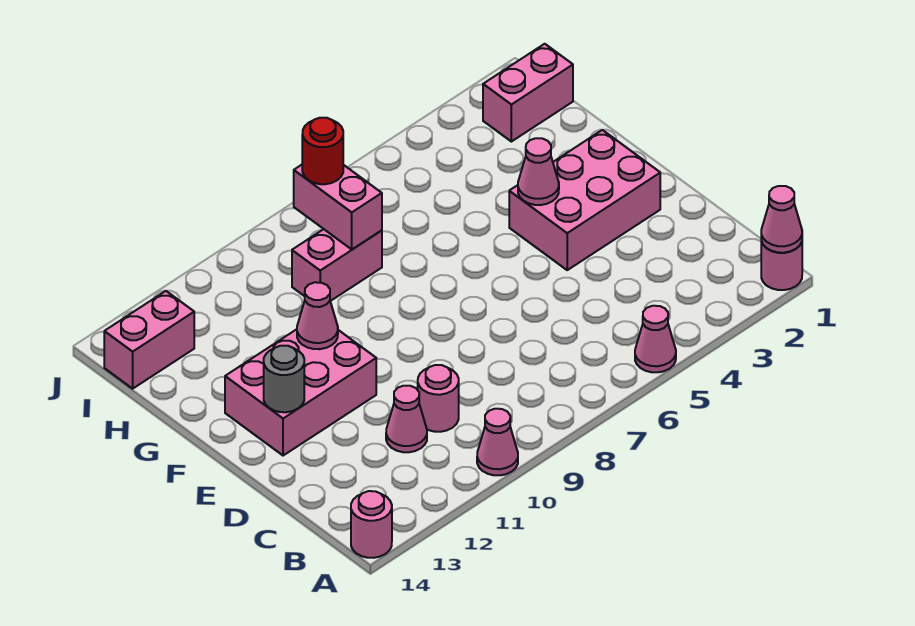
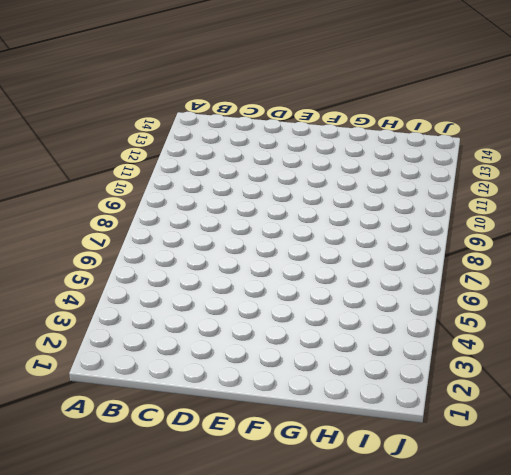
none -> pink 1x1 round brick [761,241,802,290]
none -> pink 1x1 cone [635,306,676,372]
none -> pink 1x1 cone [477,409,518,475]

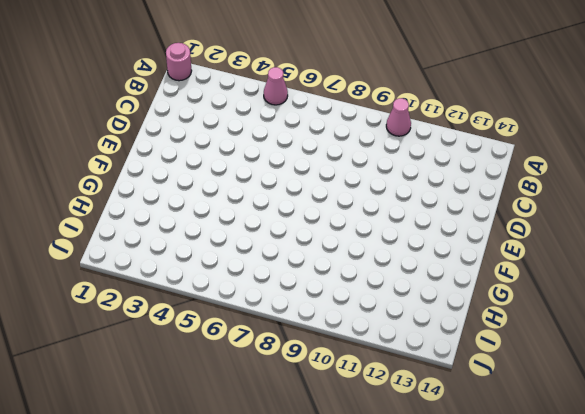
none -> pink 1x1 round brick [351,491,392,558]
none -> pink 1x1 round brick [418,365,459,432]
none -> pink 1x1 cone [386,386,427,452]

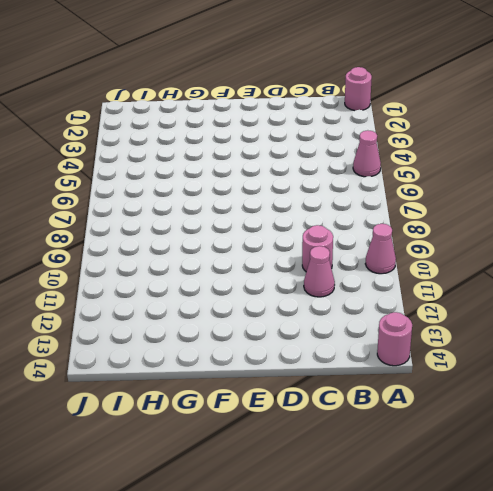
none -> pink 2x3 brick [509,130,660,270]
none -> pink 2x3 brick [225,329,376,456]
none -> pink 1x2 brick [292,229,382,301]

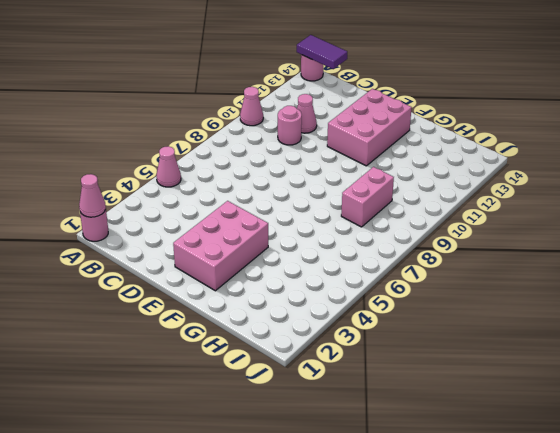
purple 1x2 tile [297,35,347,69] -> none
none -> pink 1x2 brick [483,44,573,142]
none -> pink 1x2 brick [104,291,194,389]
none -> grey 1x1 round brick [264,346,304,412]

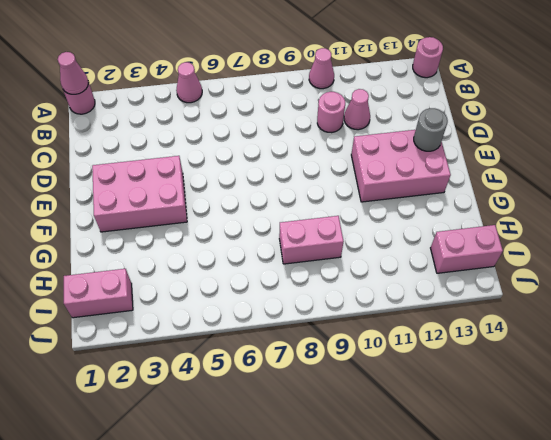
none -> pink 1x1 cone [518,138,559,205]
none -> pink 1x1 cone [297,282,338,349]
none -> pink 1x2 brick [294,165,382,249]

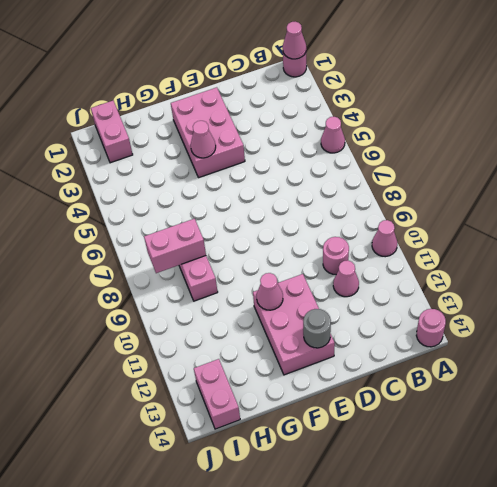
none -> red 1x1 round brick [302,118,343,184]

